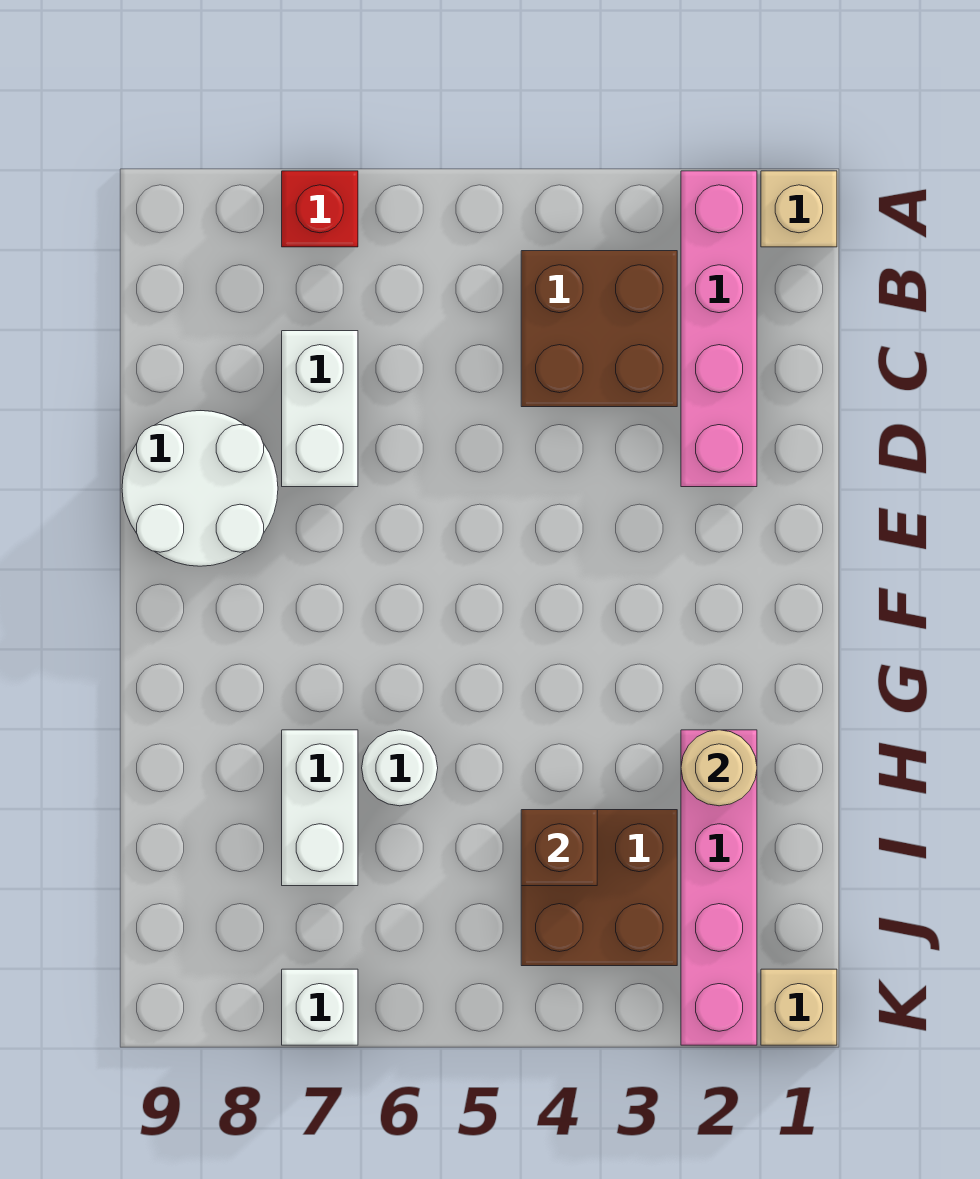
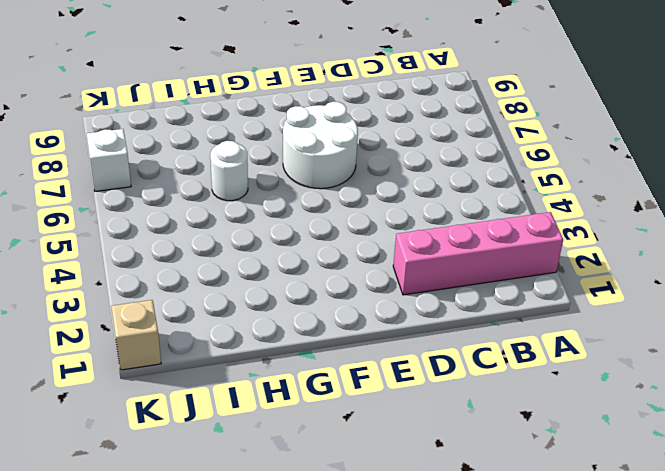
white 2x2 round brick [283,102,358,189] -> white 2x2 round brick moved to [122,411,278,566]
none -> tan 1x1 brick [761,171,837,247]
none -> red 1x1 brick [282,171,358,247]
none -> brown 2x2 brick [521,251,677,407]

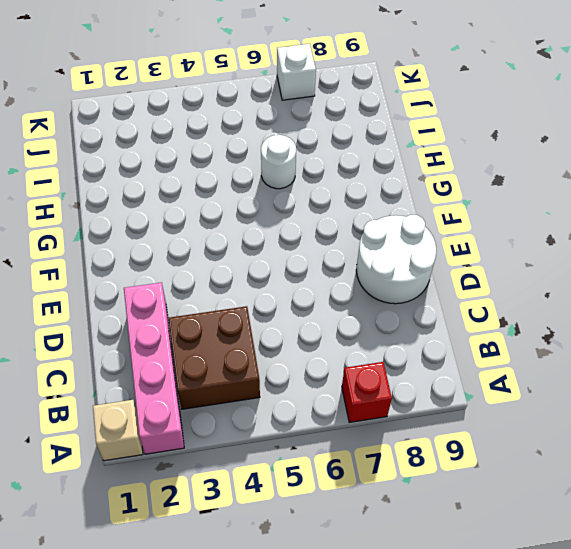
none -> white 1x2 brick [282,331,358,487]
none -> pink 1x4 brick [681,730,757,1045]
none -> white 1x2 brick [282,730,358,886]

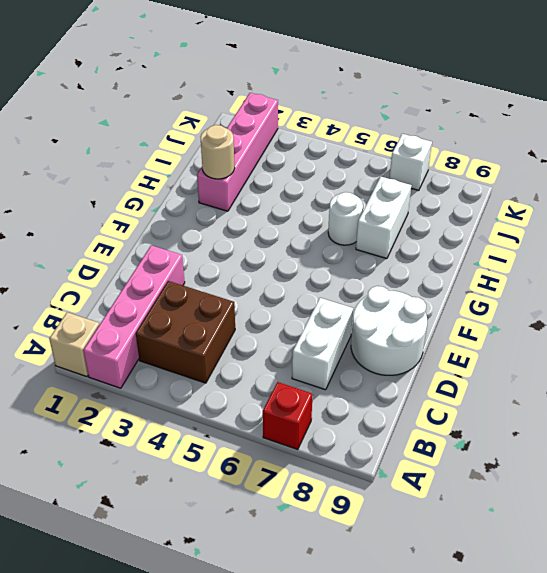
none -> brown 2x2 brick [521,810,677,966]
none -> tan 1x1 brick [761,969,837,1045]
none -> brown 1x1 brick [521,810,597,886]

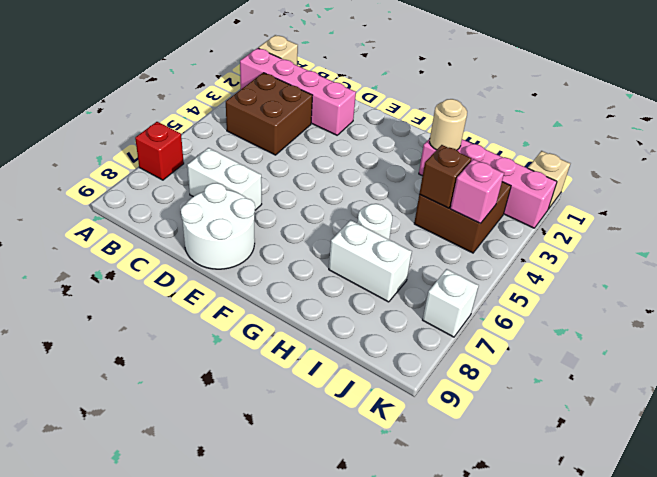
pink 1x1 brick [450,159,504,224] -> none

